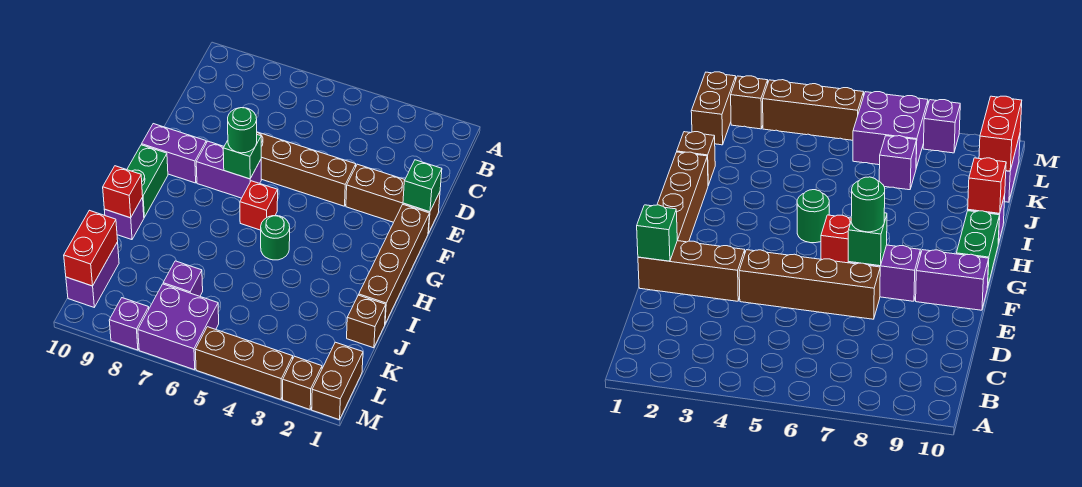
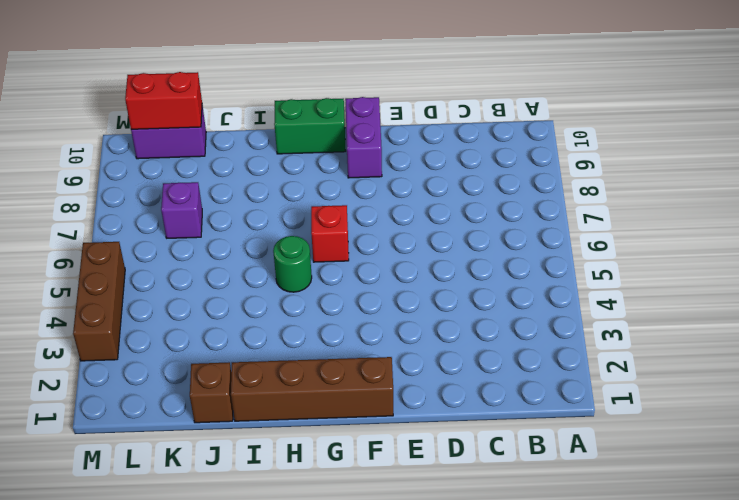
none -> brown 1x3 brick [346,164,440,233]
none -> brown 1x4 brick [257,132,356,206]
none -> purple 1x2 brick [196,141,261,198]

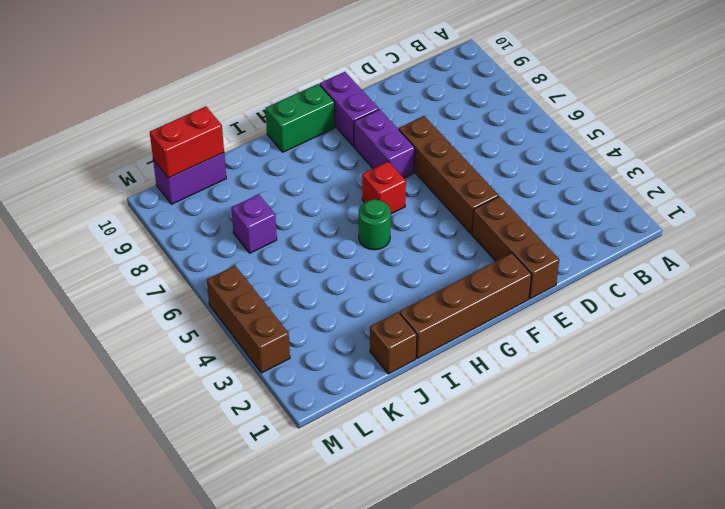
none -> purple 1x1 brick [104,197,144,240]
none -> brown 1x2 brick [312,342,363,420]
none -> purple 2x2 brick [138,284,219,370]

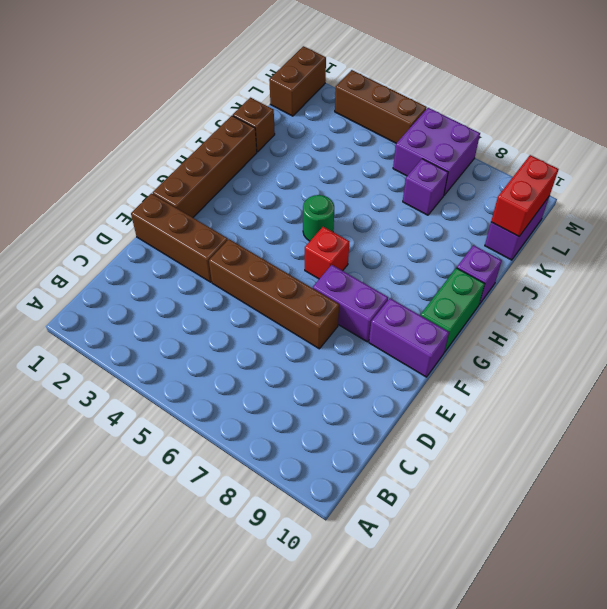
none -> brown 1x1 brick [283,356,322,409]
none -> purple 1x1 brick [109,298,149,350]
none -> green 1x1 brick [403,160,442,212]

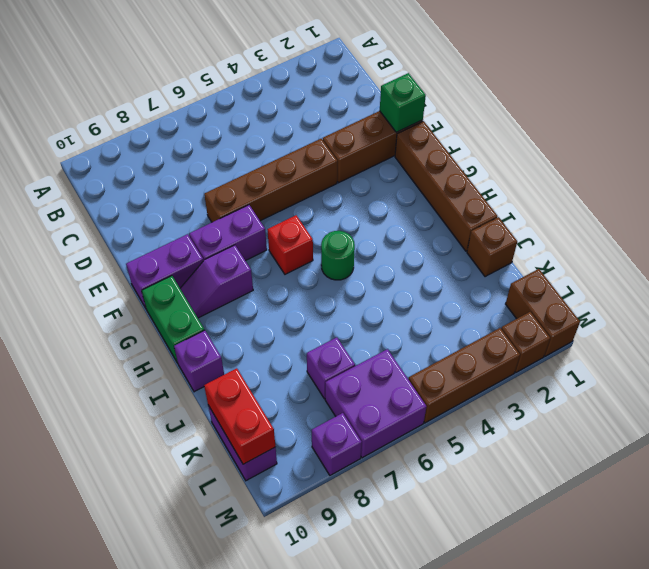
purple 1x2 slope [180,245,253,318] -> none
none -> green 1x1 brick [223,135,261,179]
none -> red 1x1 brick [103,166,143,218]
none -> green 1x1 round brick [228,108,257,153]

